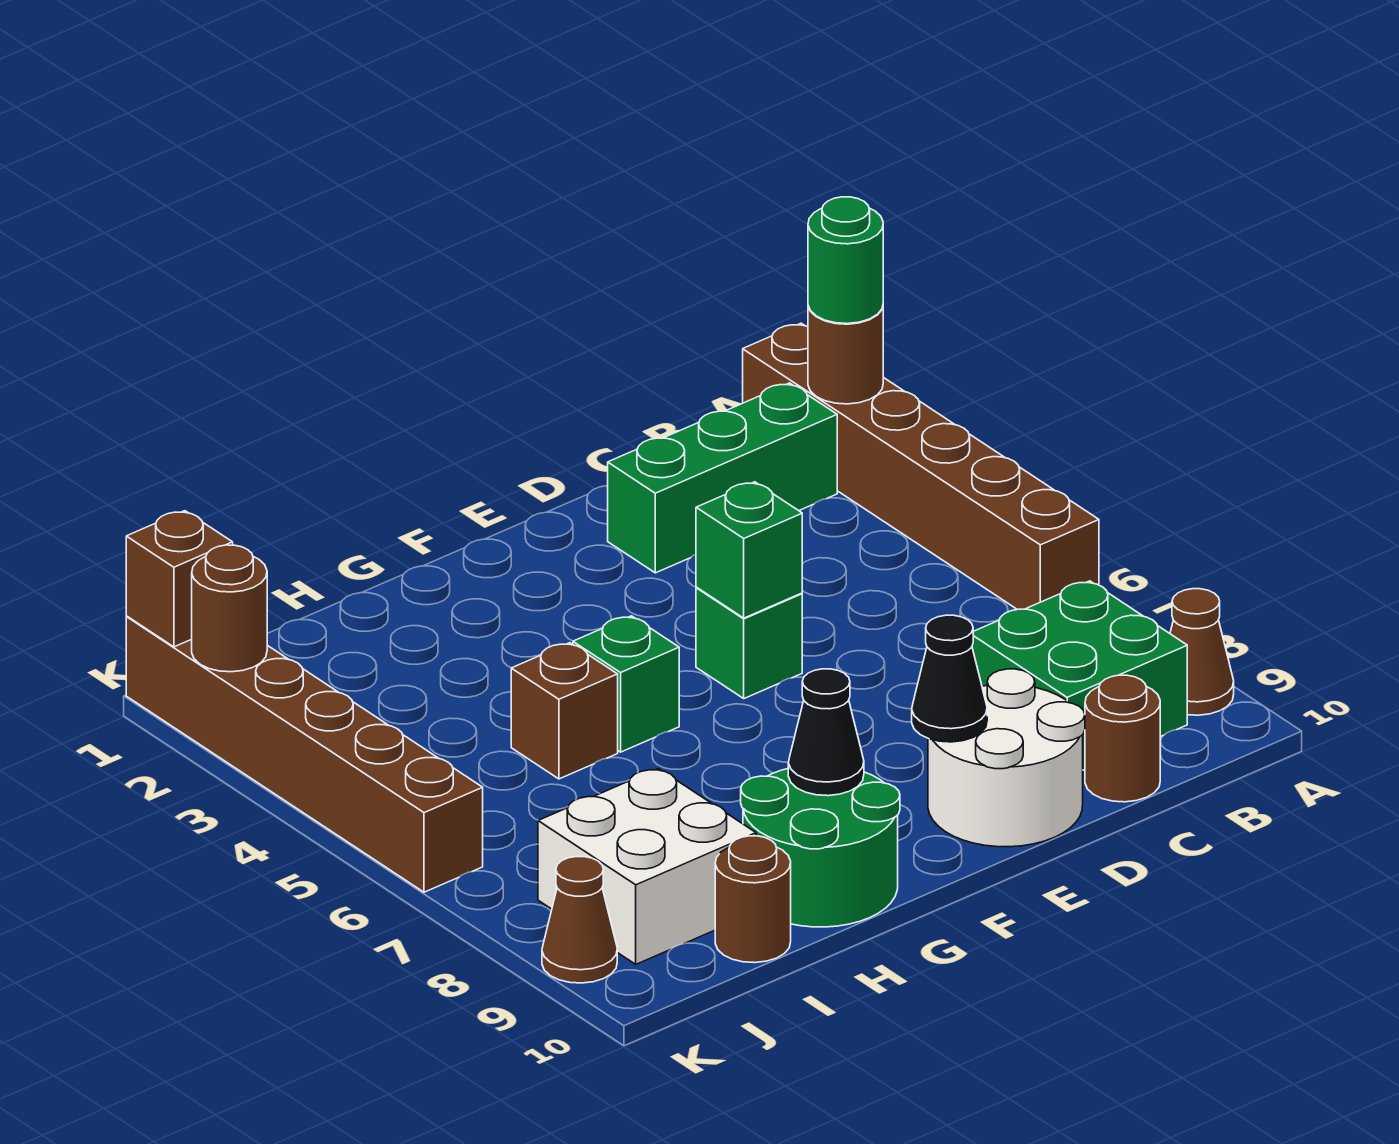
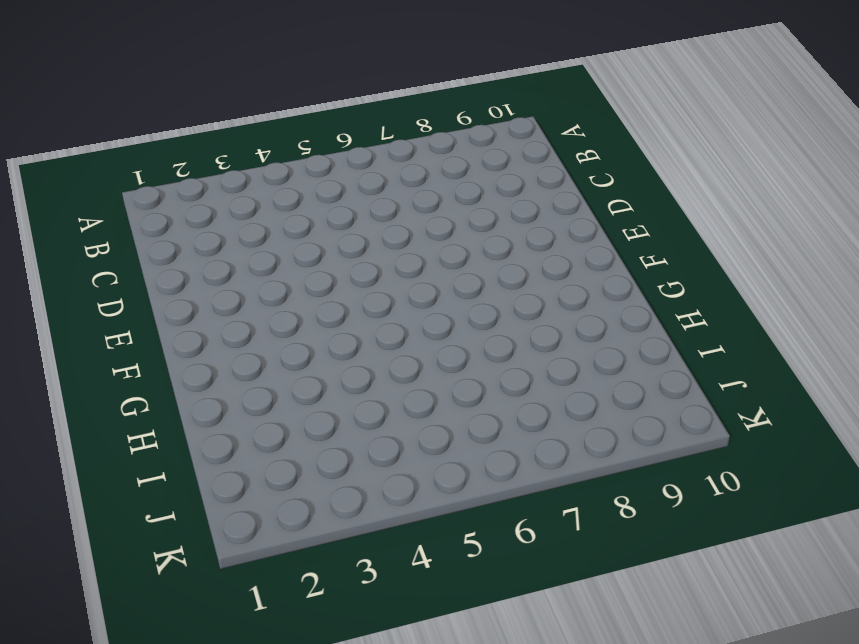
none -> brown 1x6 brick [743,323,1099,610]
none -> brown 1x1 cone [1170,589,1234,715]
none -> green 1x3 brick [608,383,837,573]

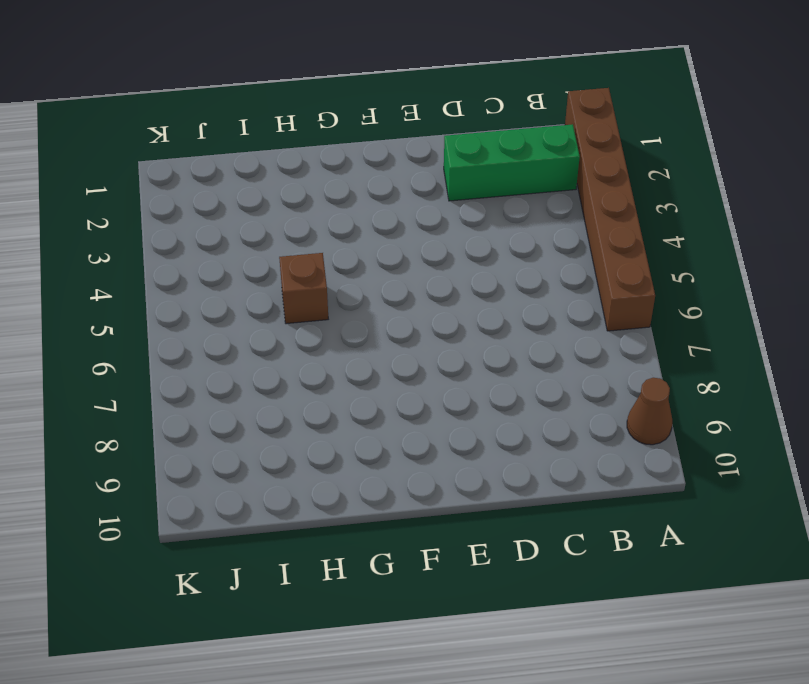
none -> green 2x2 brick [972,581,1187,770]
none -> brown 1x1 round brick [1085,675,1160,802]
none -> white 2x2 round brick [928,669,1085,847]

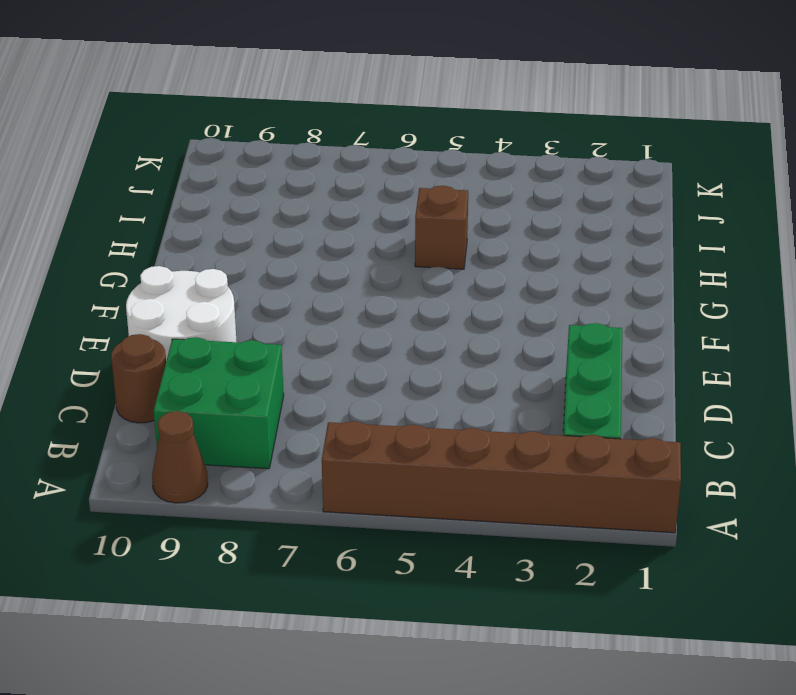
none -> green 1x1 brick [696,588,802,698]
none -> green 1x1 brick [573,616,679,752]
none -> green 2x2 round brick [741,769,900,927]

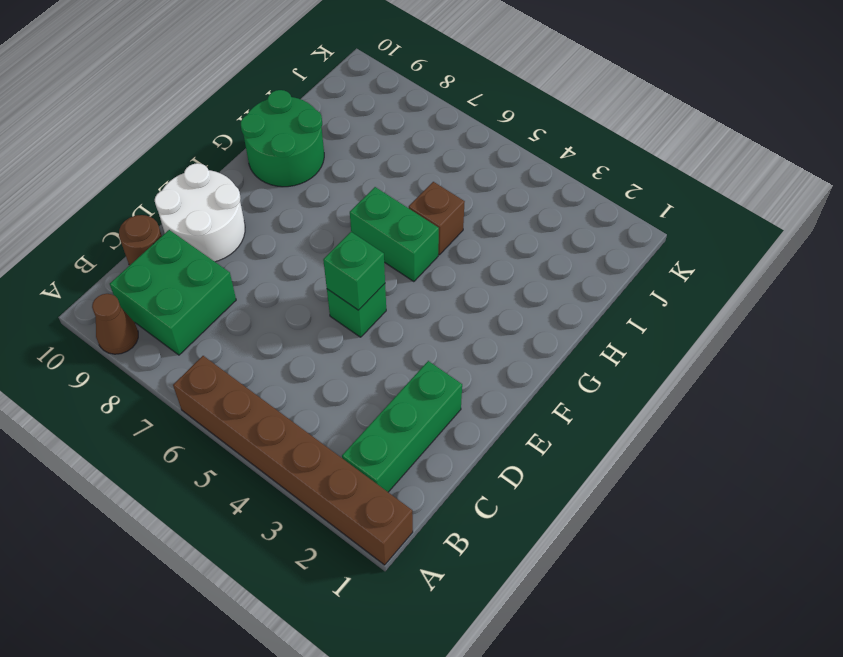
green 1x2 brick [350,187,439,282] -> green 1x1 brick [573,616,679,752]
none -> white 2x2 brick [538,768,756,964]
none -> brown 1x1 round brick [715,836,791,963]
none -> brown 1x6 brick [126,616,483,892]

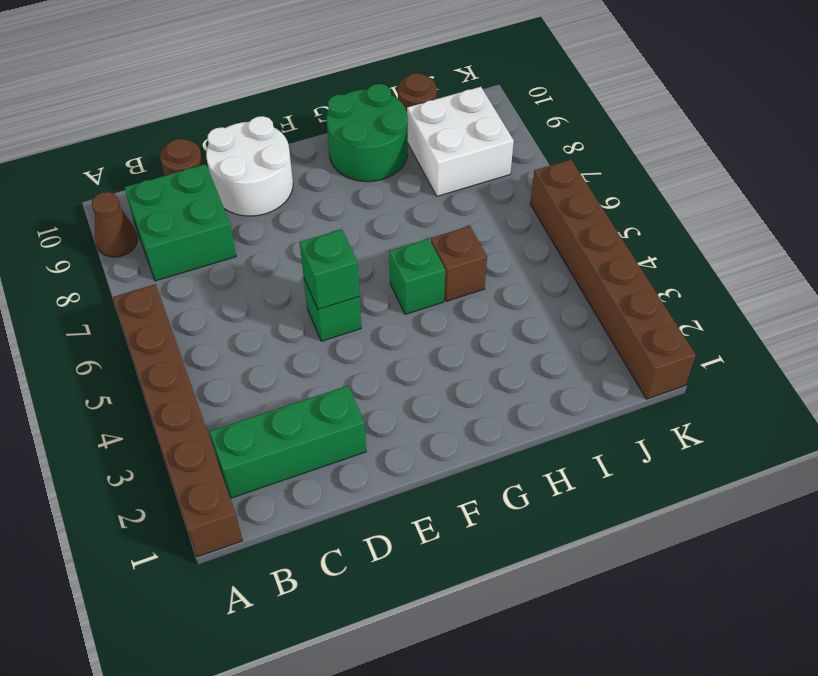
none -> brown 1x1 cone [542,856,617,983]
none -> brown 1x1 round brick [808,306,883,404]
none -> black 1x1 cone [912,615,987,742]

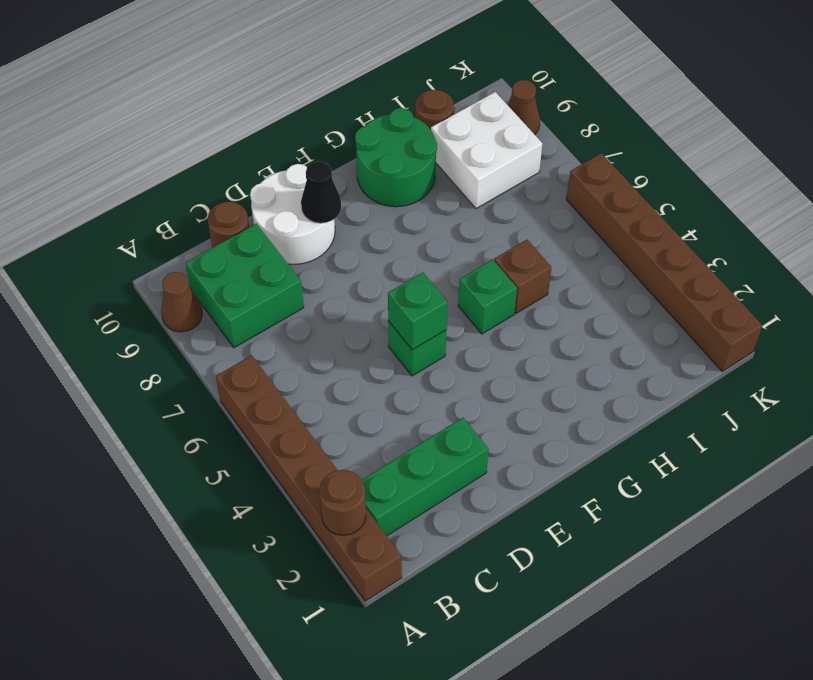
none -> black 1x1 cone [788,669,864,796]
none -> brown 1x1 brick [126,511,233,647]
none -> brown 1x1 round brick [192,545,267,672]

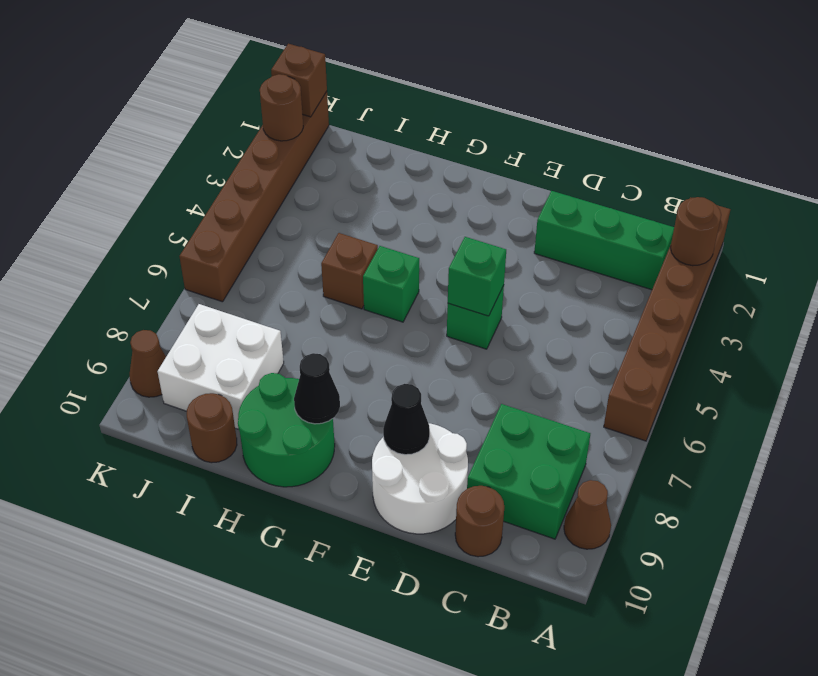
none -> green 1x1 round brick [808,197,883,324]

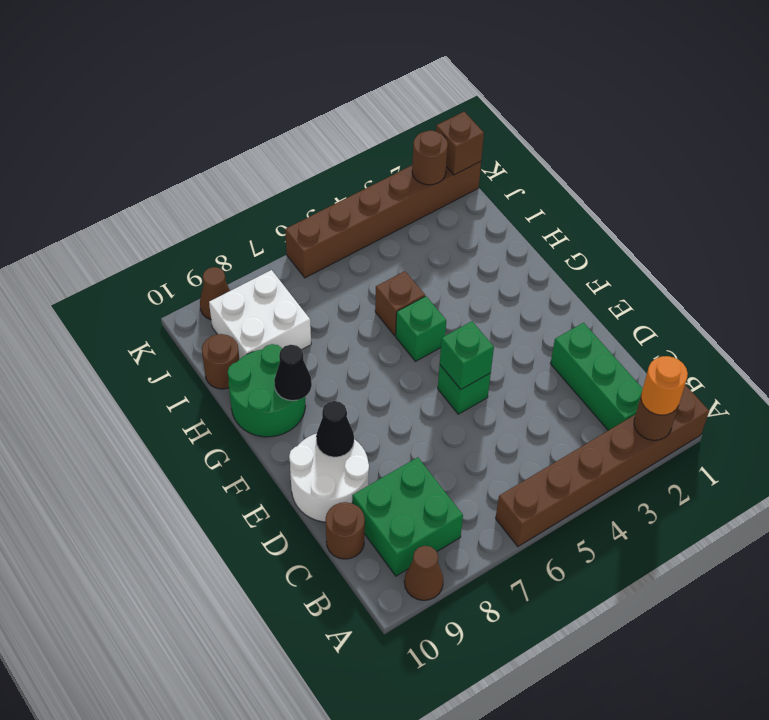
orange 1x1 round brick [641,356,688,415] -> green 1x1 round brick [808,197,883,324]

